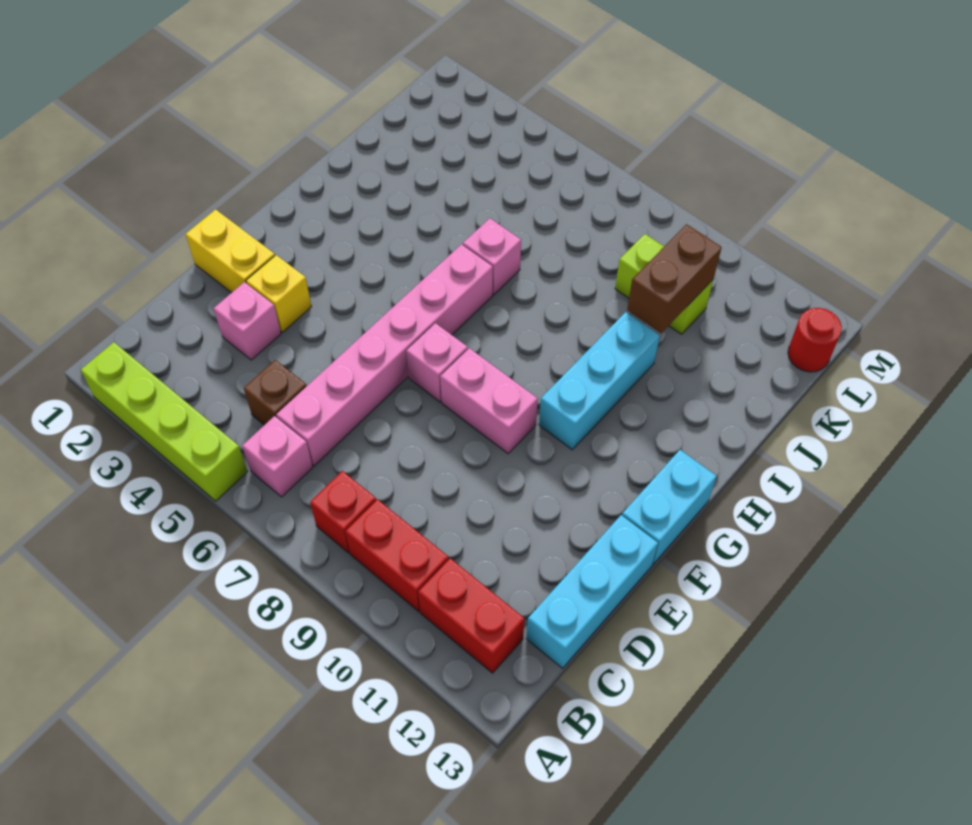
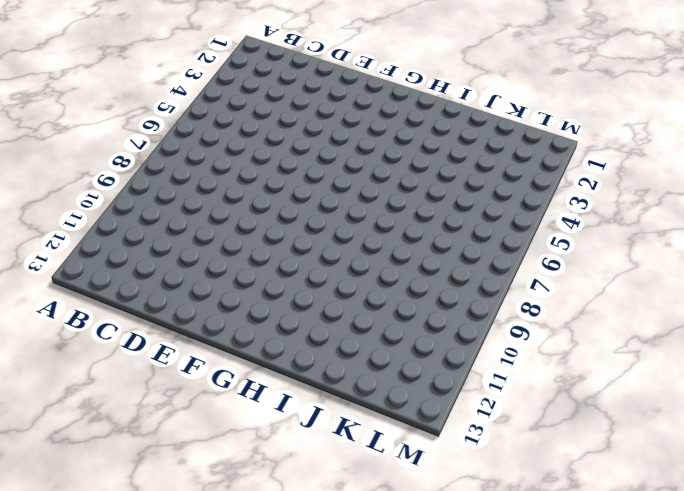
none -> lime 1x4 brick [81,342,248,501]
none -> pink 1x1 brick [242,416,313,497]
none -> red 1x1 brick [310,471,376,553]

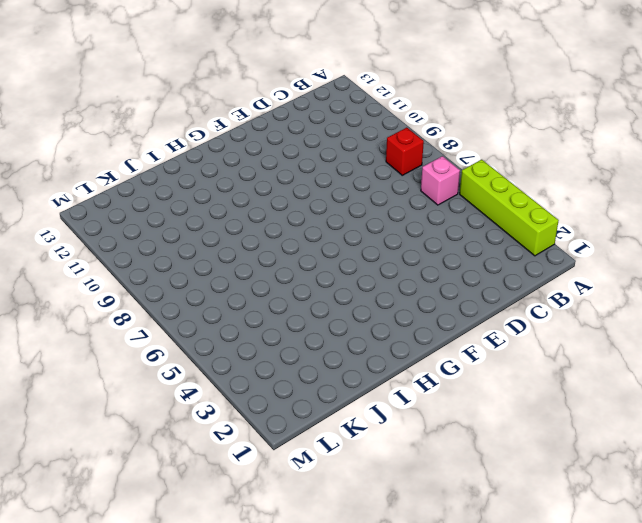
none -> red 1x2 brick [345,499,448,612]
none -> red 1x2 brick [418,558,524,673]
none -> brown 1x1 brick [244,360,306,425]

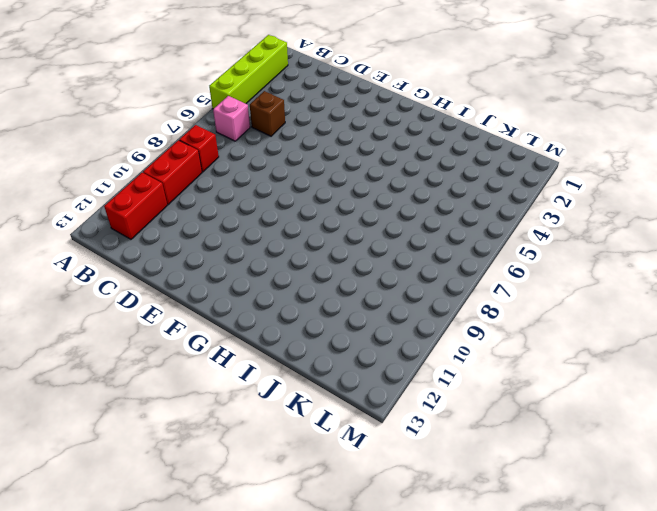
none -> pink 1x6 brick [276,244,493,466]
none -> cyan 1x3 brick [526,515,658,668]
none -> pink 1x1 brick [214,282,281,360]

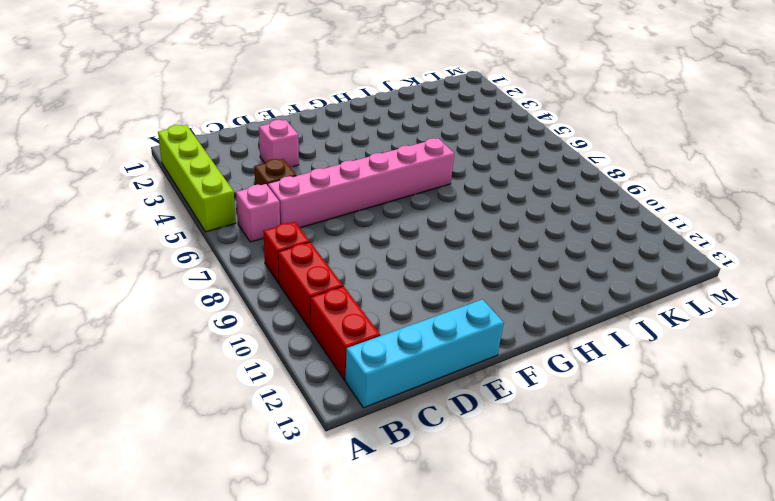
cyan 1x4 brick [345,299,504,408] -> cyan 1x3 brick [526,515,658,668]
none -> yellow 1x2 brick [186,209,275,293]
none -> yellow 1x1 brick [246,255,312,332]
none -> pink 1x1 brick [406,323,468,402]

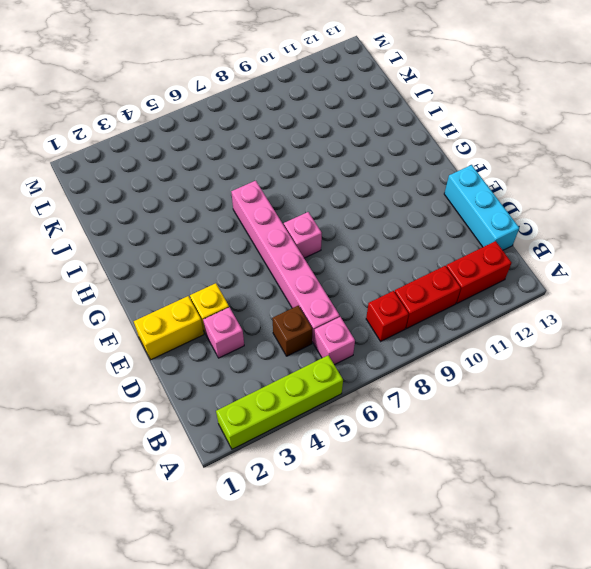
none -> pink 1x2 brick [440,348,538,454]
none -> cyan 1x2 brick [622,450,717,564]
none -> cyan 1x3 brick [539,312,660,450]

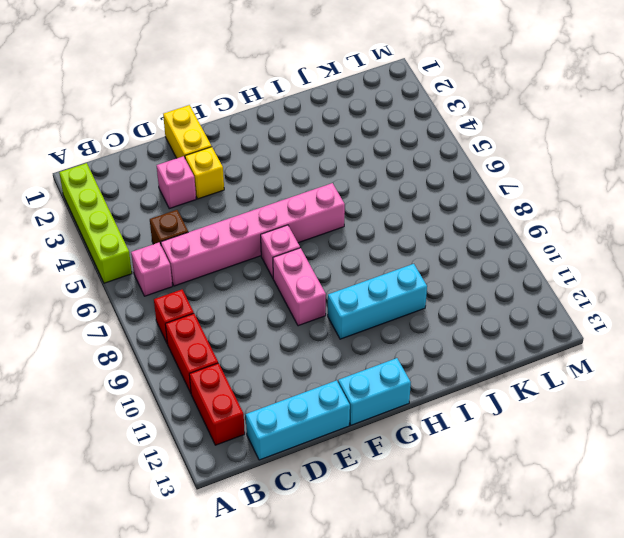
none -> pink 1x1 brick [463,218,521,295]
none -> lime 1x2 brick [615,234,713,334]
none -> red 1x1 round brick [788,308,842,372]

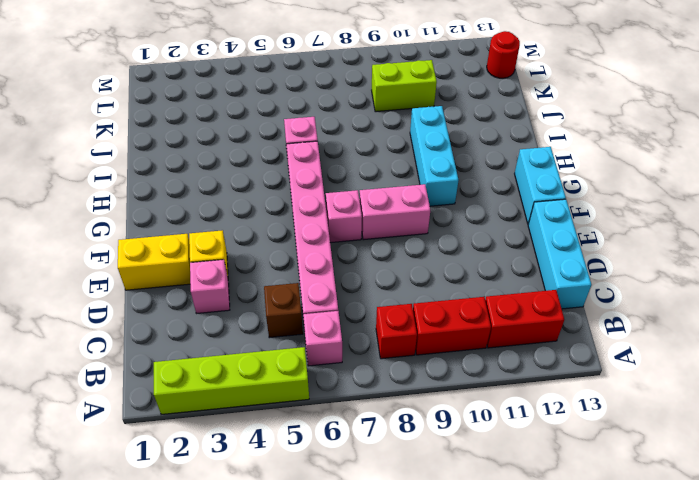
none -> brown 1x2 brick [627,224,722,333]

